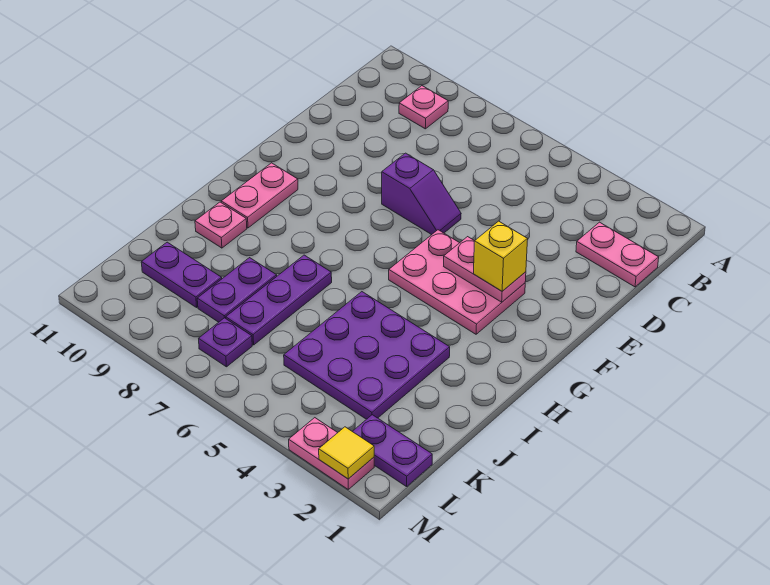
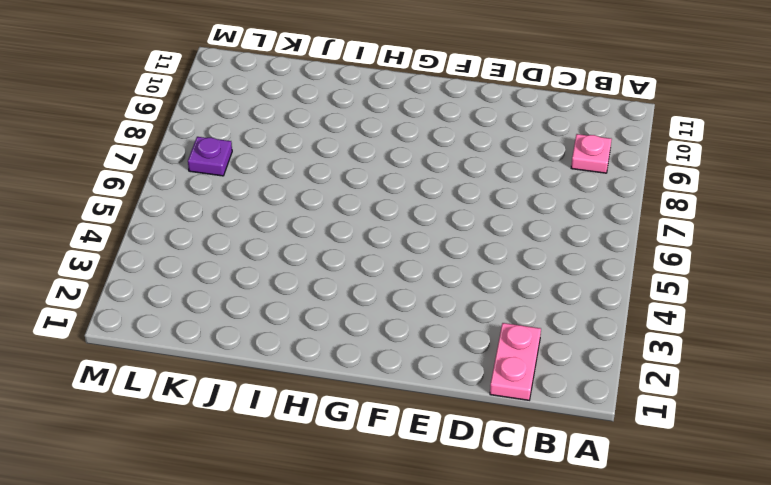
none -> purple 1x2 slope [382,153,461,235]
none -> pink 2x3 plate [389,230,525,334]
none -> pink 1x2 plate [221,163,298,228]

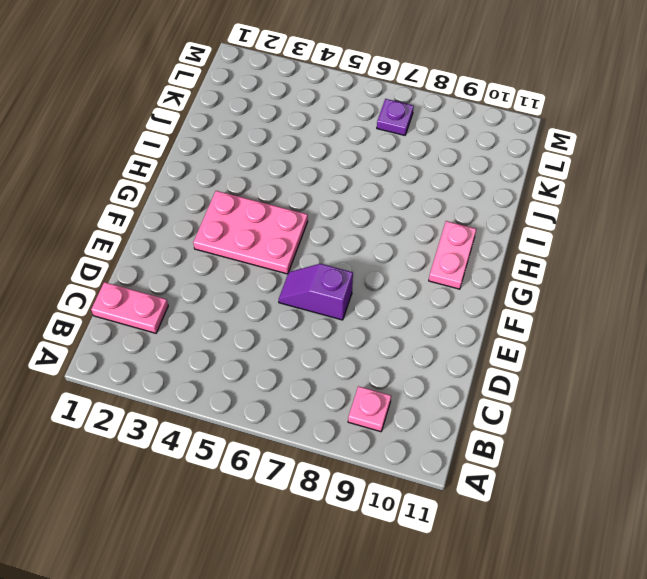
none -> purple 3x3 plate [284,292,450,419]
none -> purple 1x3 plate [226,255,332,345]
none -> pink 1x1 plate [195,202,247,248]

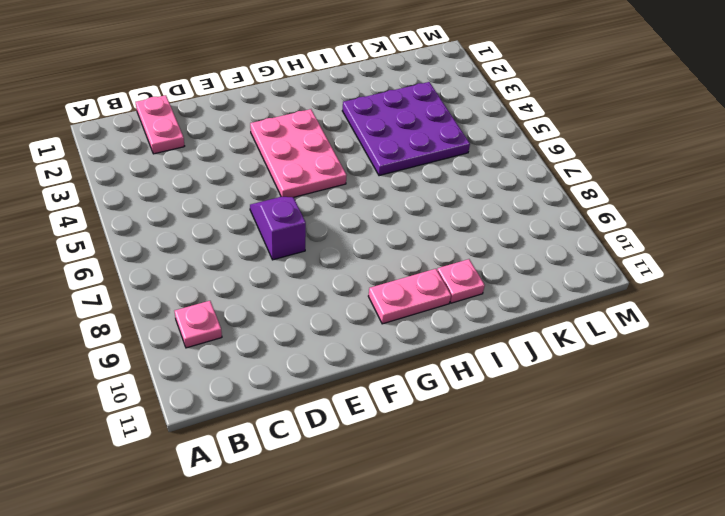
none -> purple 1x3 plate [226,255,332,345]
none -> purple 1x2 plate [197,258,277,322]
none -> purple 1x2 plate [141,242,222,307]

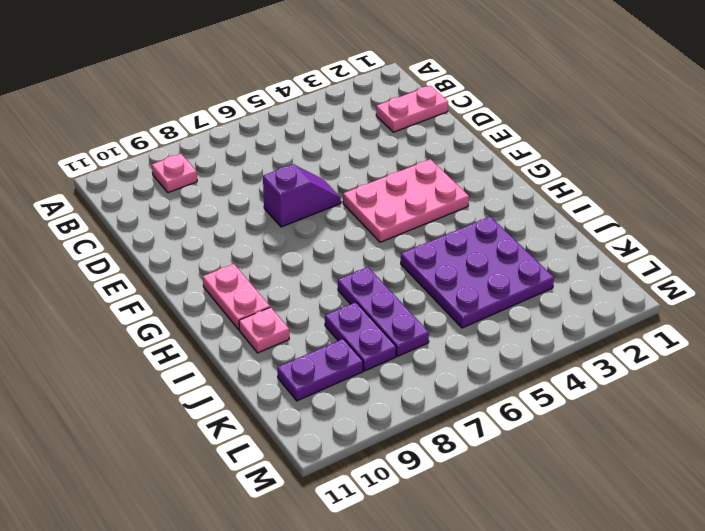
none -> purple 1x2 plate [352,415,432,487]
none -> purple 1x1 plate [199,318,252,367]
none -> pink 1x2 plate [289,418,374,489]

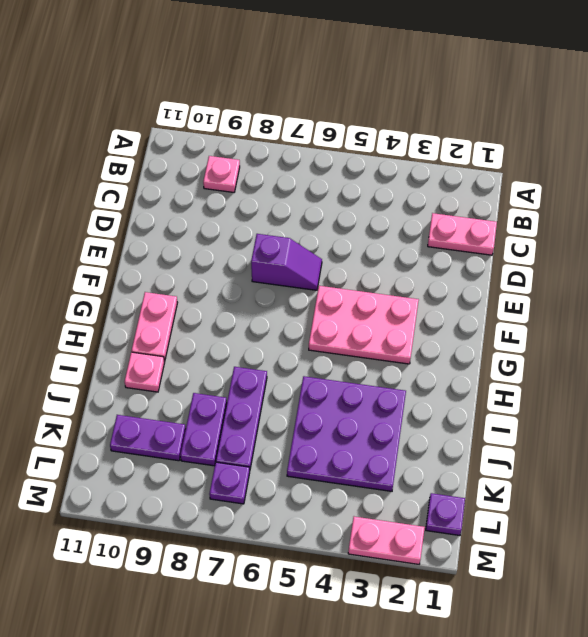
purple 1x1 plate [426,493,465,536] -> purple 1x2 plate [352,415,432,487]
none -> pink 1x2 plate [444,237,526,302]
none -> yellow 1x1 tile [319,427,374,479]
none -> yellow 1x1 brick [474,221,528,291]

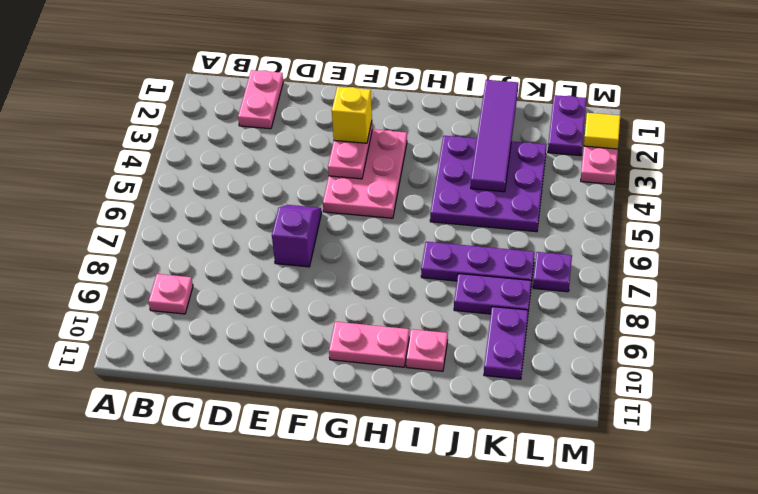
purple 1x4 tile [471,80,518,192] -> none

